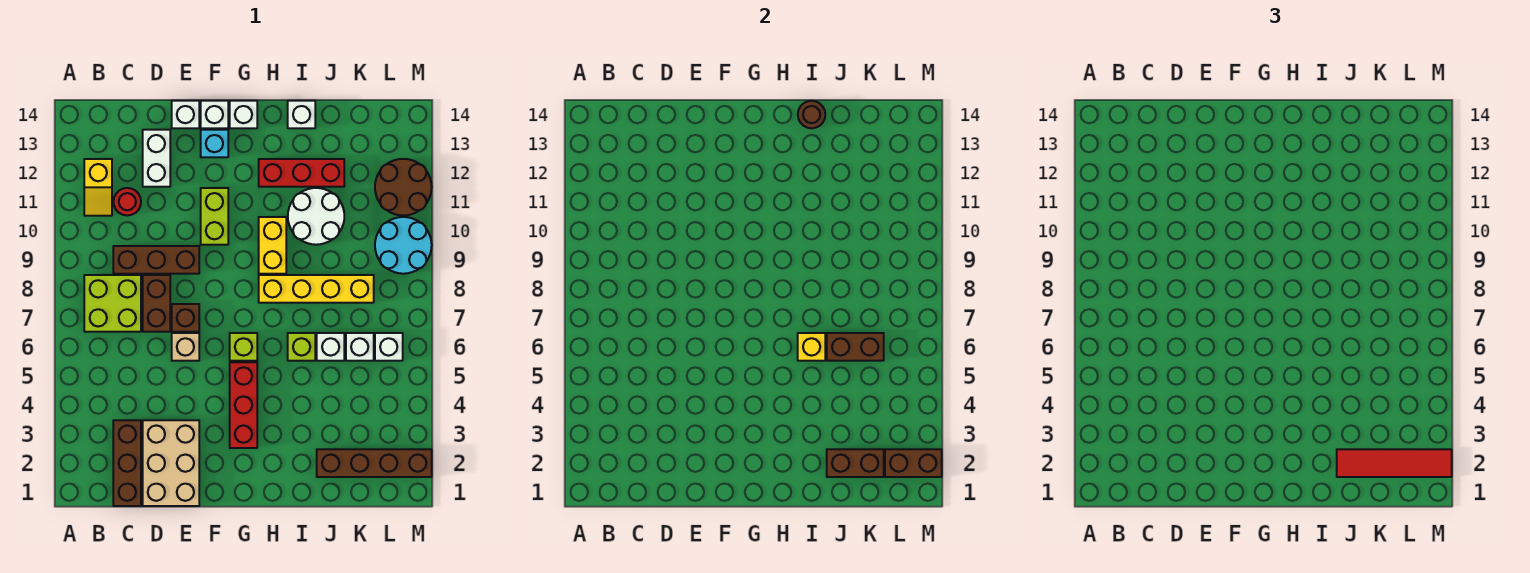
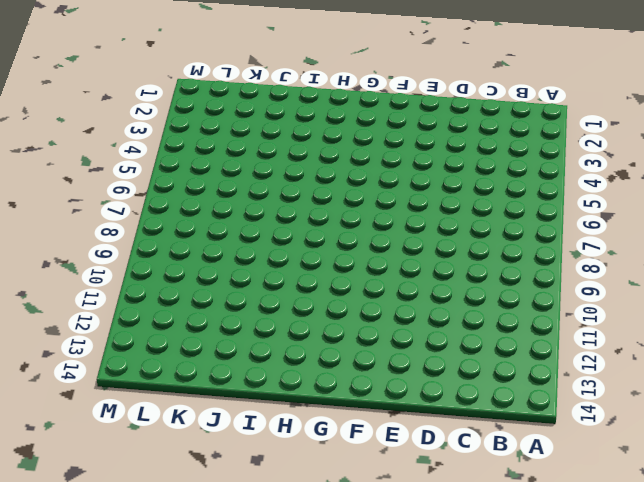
none -> lime 2x2 brick [84,275,141,332]
none -> yellow 1x2 slope [84,159,112,216]
none -> brown 1x3 brick [113,420,141,506]
none -> brown 1x3 brick [113,246,199,274]

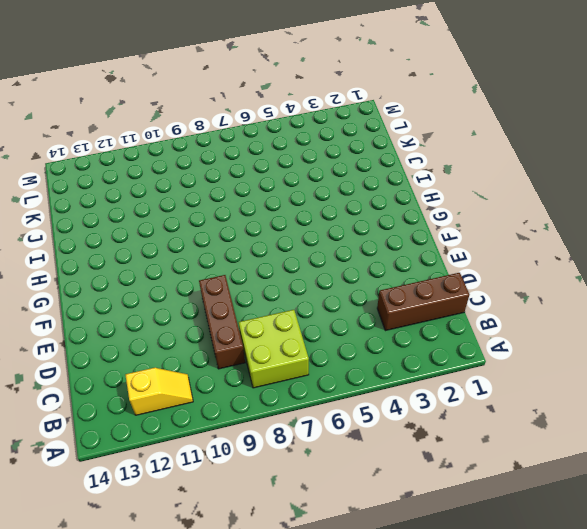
none -> red 1x1 round brick [114,188,141,216]
none -> tan 2x3 brick [143,420,199,506]
none -> brown 1x2 brick [143,275,170,332]
none -> white 1x2 brick [143,130,170,187]

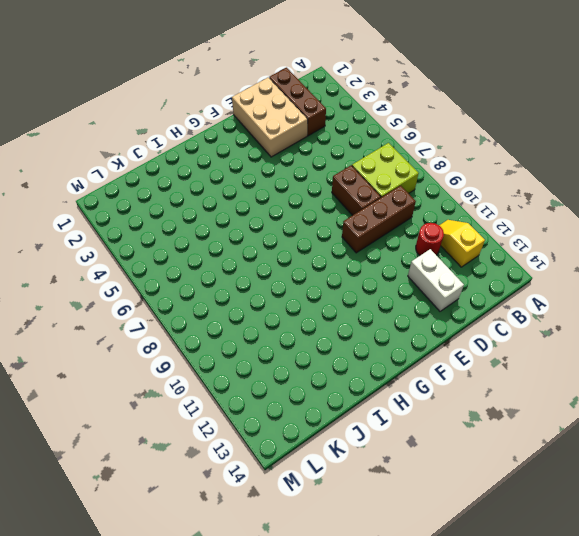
none -> tan 1x1 brick [172,333,199,361]
none -> brown 1x1 brick [172,304,199,332]
none -> white 1x1 brick [172,101,199,128]
none -> lime 1x2 brick [201,188,228,245]

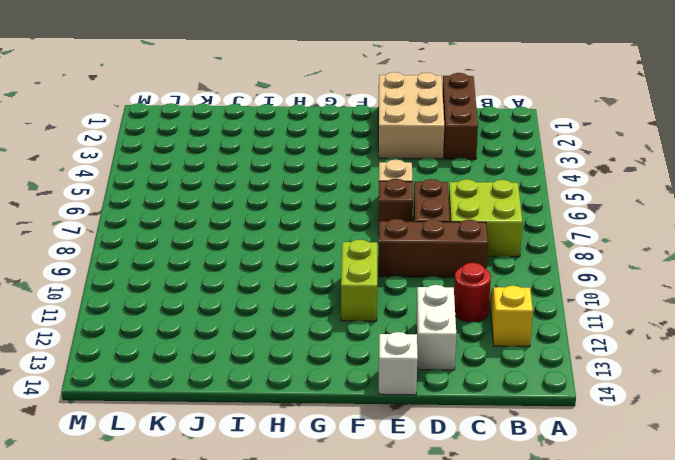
none -> cyan 1x1 brick [201,130,228,157]
none -> white 1x1 brick [201,101,228,128]
none -> red 1x3 brick [230,362,257,448]
none -> lime 1x1 brick [230,333,257,361]

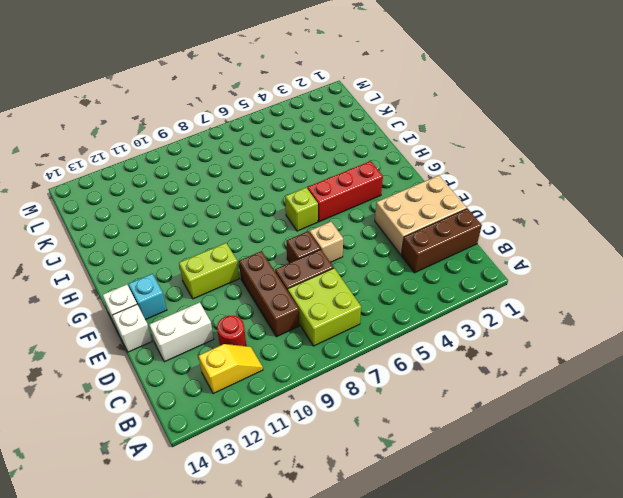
none -> white 1x1 brick [230,101,257,128]
none -> yellow 1x4 brick [259,275,374,303]
none -> yellow 1x2 brick [259,217,286,274]
none -> red 1x3 brick [259,159,344,187]

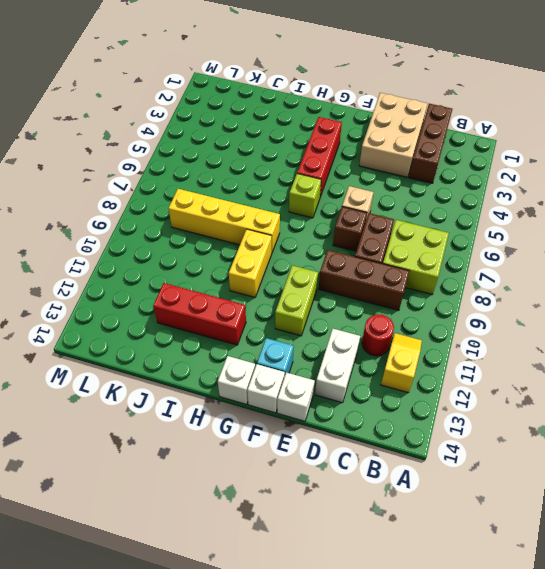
none -> lime 1x1 brick [288,333,315,361]
none -> white 2x2 round brick [288,188,344,245]
none -> white 1x1 brick [288,101,315,128]
none -> brown 1x4 brick [317,449,432,477]

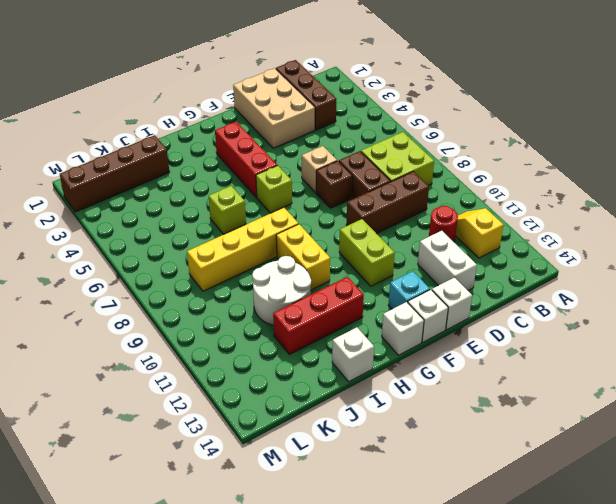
none -> white 1x1 brick [317,333,344,361]
none -> white 1x1 brick [346,333,374,361]
none -> white 1x1 brick [375,333,403,361]
none -> cyan 2x2 round brick [375,217,432,274]

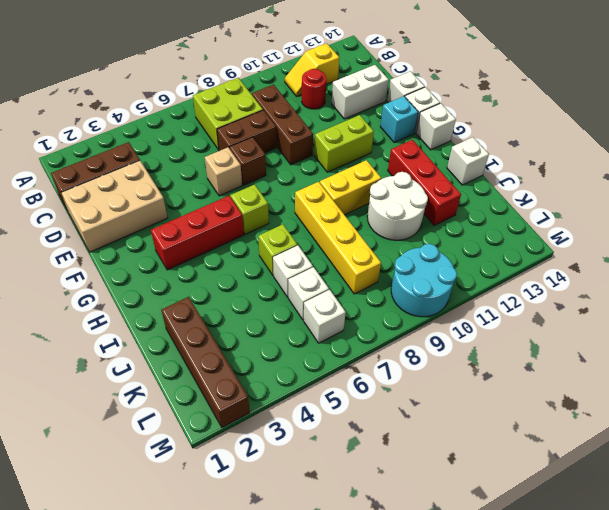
none -> brown 2x2 round brick [375,159,432,216]
none -> yellow 1x1 brick [798,333,825,361]
none -> brown 1x1 round brick [798,101,825,128]
none -> brown 1x2 brick [827,449,884,477]

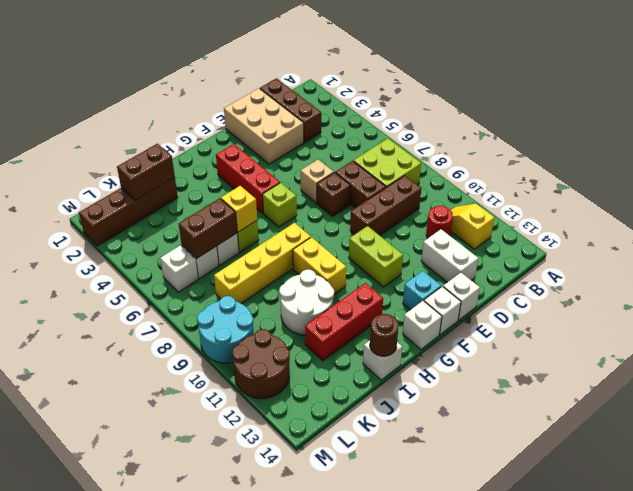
none -> brown 1x2 brick [885,449,942,477]
none -> red 1x4 tile [1337,449,1452,477]

